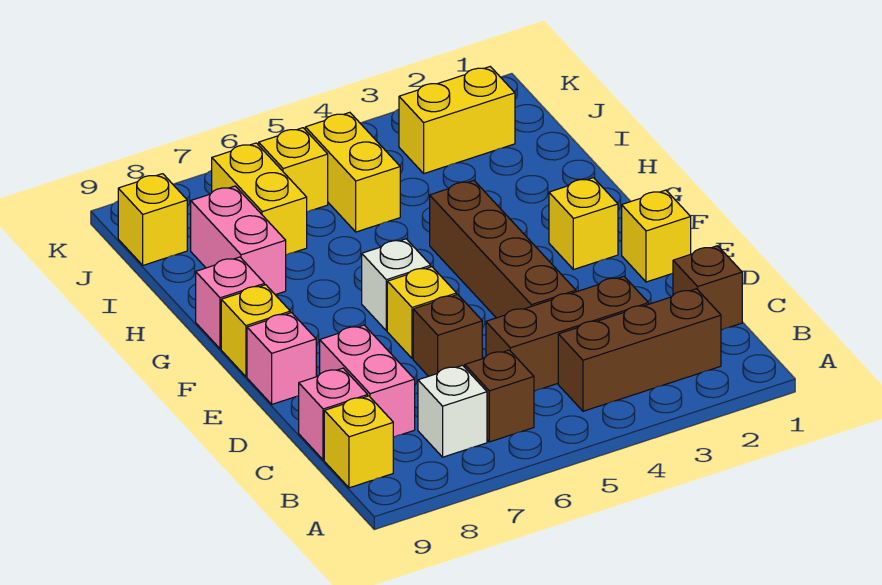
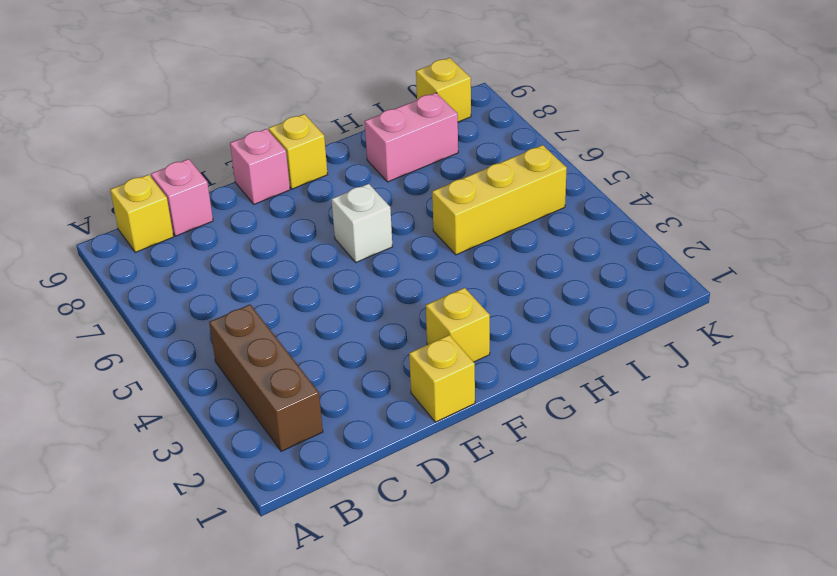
yellow 1x3 brick [432,145,567,255] -> yellow 1x2 brick [305,112,400,232]
none -> brown 1x1 brick [465,350,534,442]
none -> white 1x1 brick [418,365,487,457]
none -> brown 1x1 brick [673,246,742,330]

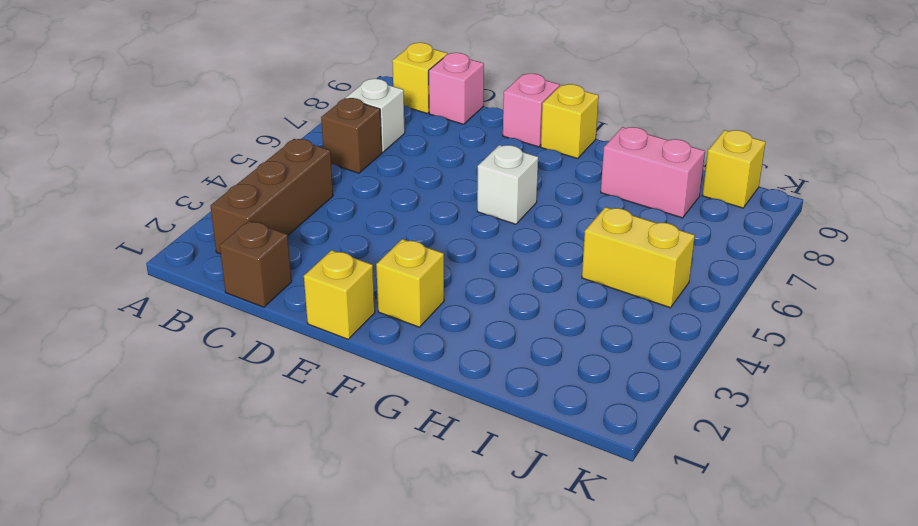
none -> brown 1x3 brick [486,276,649,391]
none -> pink 1x2 brick [320,325,415,437]
none -> brown 1x4 brick [430,181,576,318]

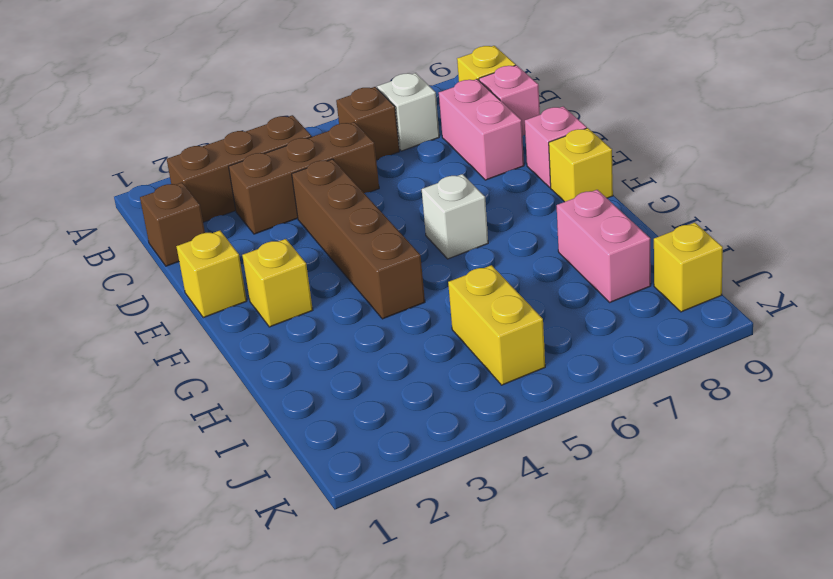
none -> brown 1x1 brick [413,294,482,376]
none -> yellow 1x1 brick [387,267,457,359]
none -> pink 1x1 brick [196,257,265,349]

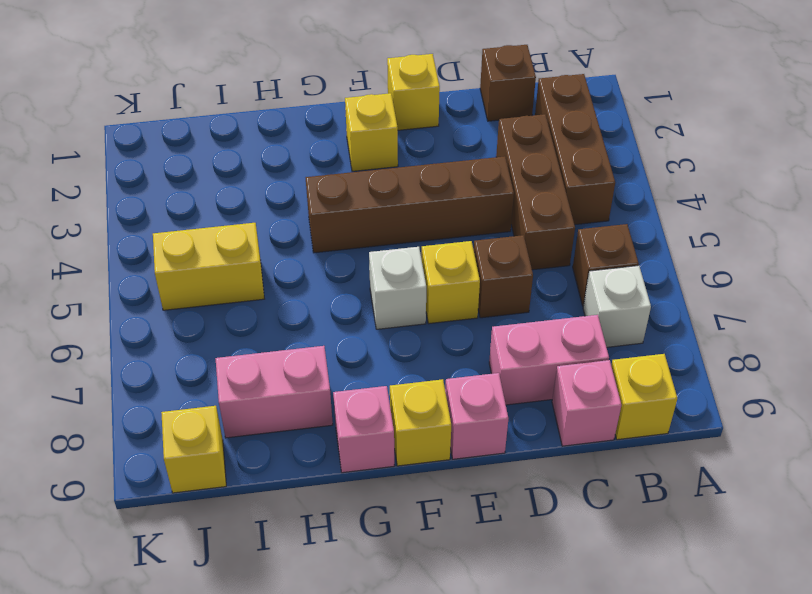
none -> yellow 1x2 brick [212,143,307,255]
none -> yellow 1x2 brick [399,67,515,173]
none -> yellow 1x1 brick [259,128,328,212]

